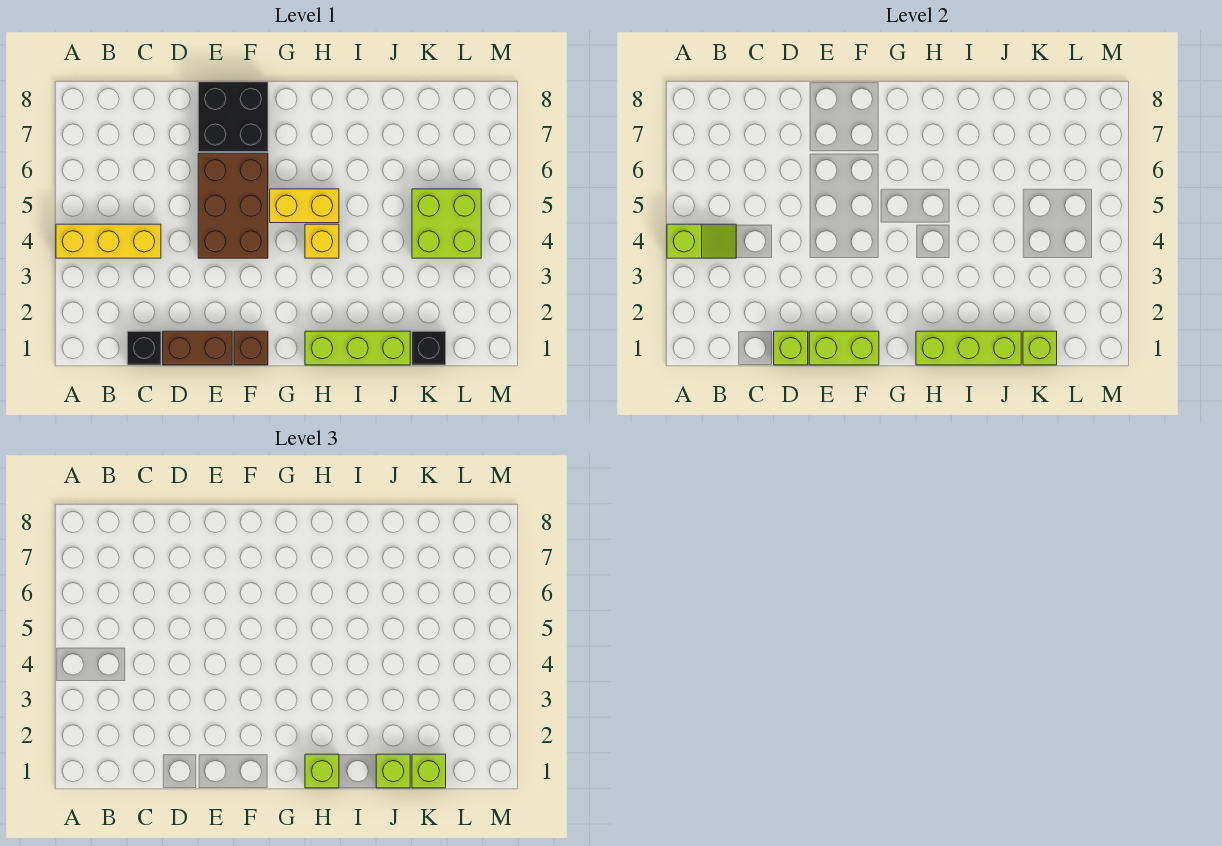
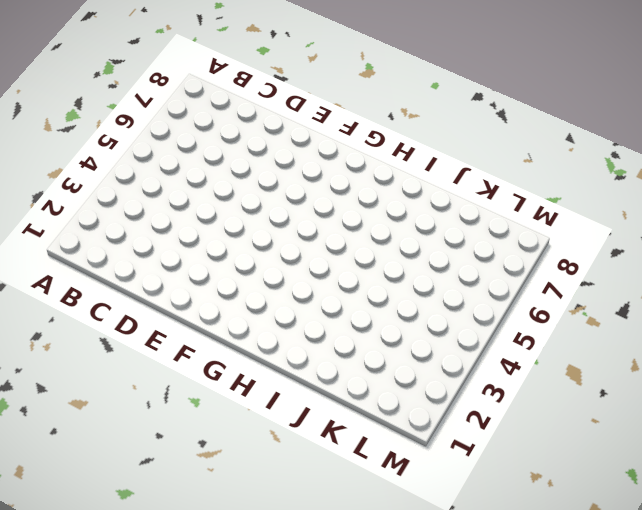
none -> yellow 1x3 brick [56,224,161,258]
none -> black 1x1 brick [127,331,161,365]
none -> brown 1x2 brick [163,331,232,365]

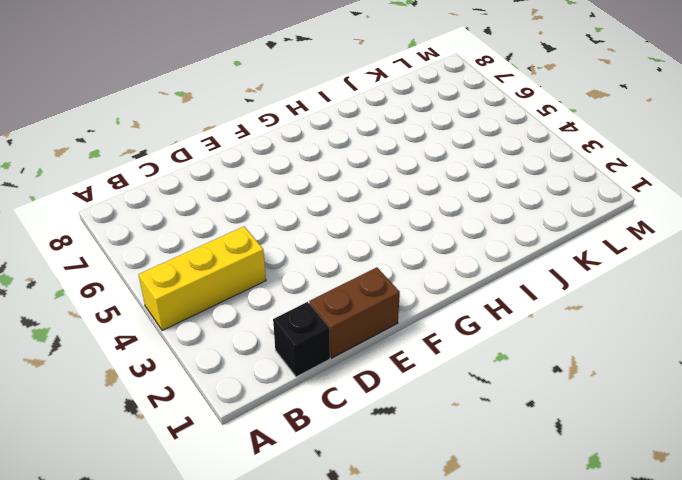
none -> brown 2x3 brick [198,153,268,258]
none -> black 2x2 brick [198,82,268,152]
none -> brown 1x1 brick [234,331,268,365]

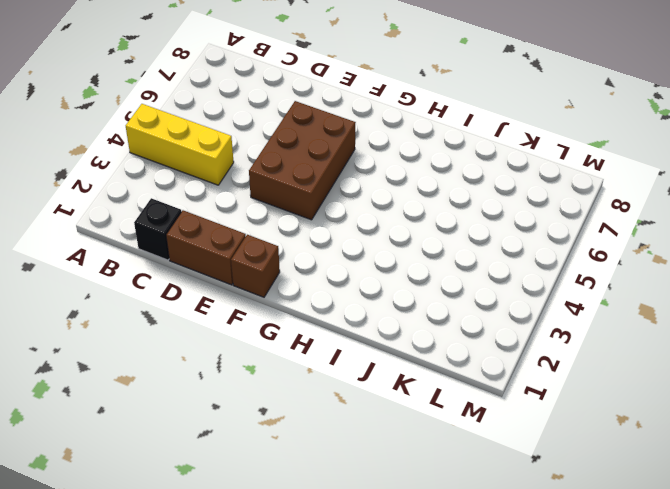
none -> black 2x2 brick [198,82,268,152]
none -> yellow 1x2 brick [270,189,339,223]
none -> lime 1x3 brick [305,331,410,365]

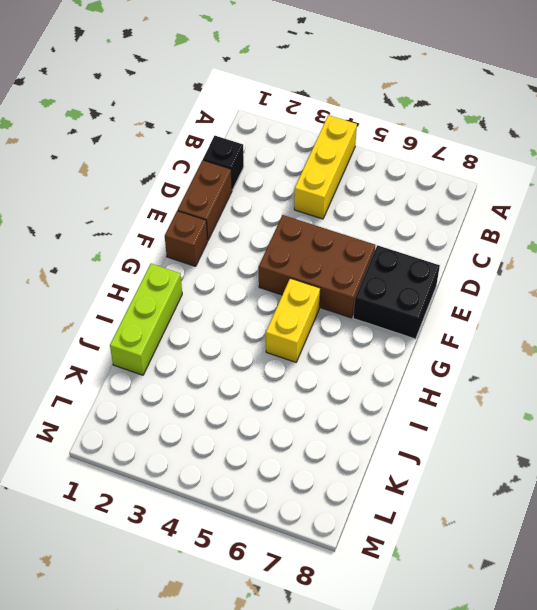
none -> yellow 1x1 brick [305,224,339,258]
none -> black 1x1 brick [412,331,446,365]
none -> lime 2x2 brick [412,189,481,258]

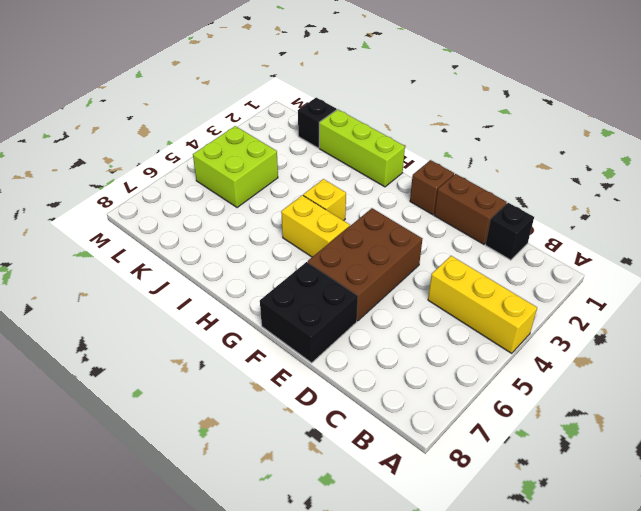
none -> lime 1x2 slope [667,224,736,258]
none -> lime 1x1 brick [774,331,808,365]
none -> lime 1x2 brick [809,331,879,365]

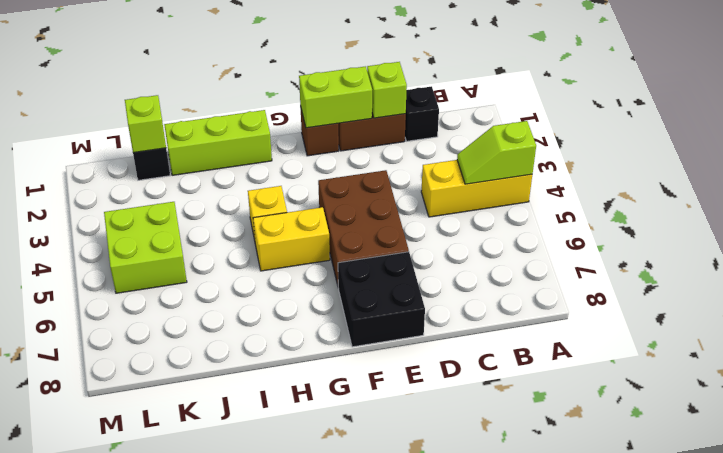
none -> lime 1x3 brick [916,331,1021,365]
none -> lime 1x1 brick [305,754,339,788]
none -> lime 1x1 brick [376,754,410,788]

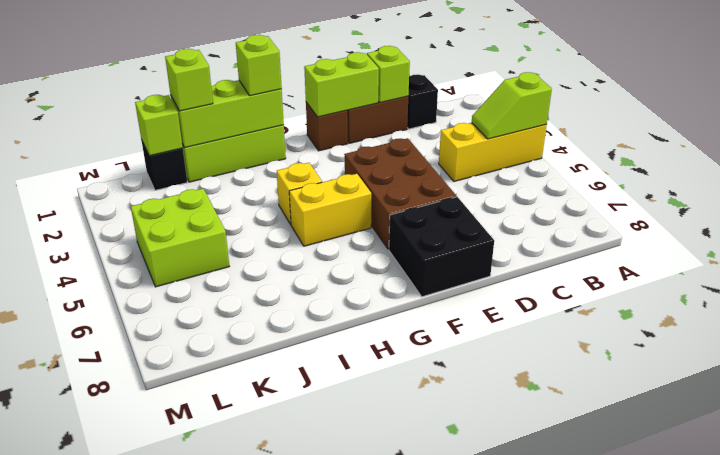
none -> lime 1x1 brick [412,754,446,788]

